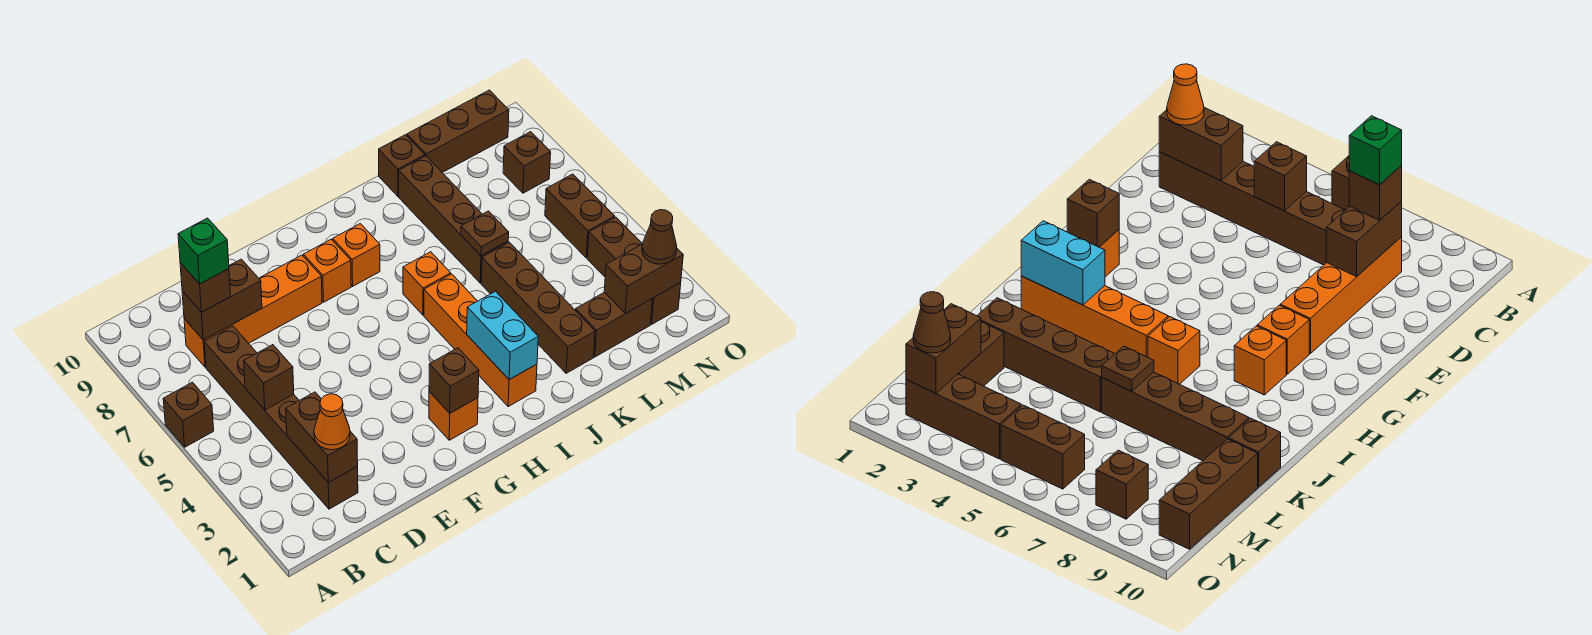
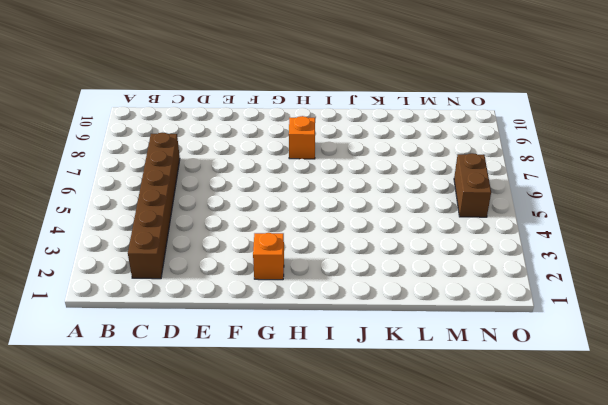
none -> brown 1x1 brick [163,382,214,447]
none -> orange 1x4 brick [184,255,322,367]
none -> orange 1x1 brick [303,239,351,302]

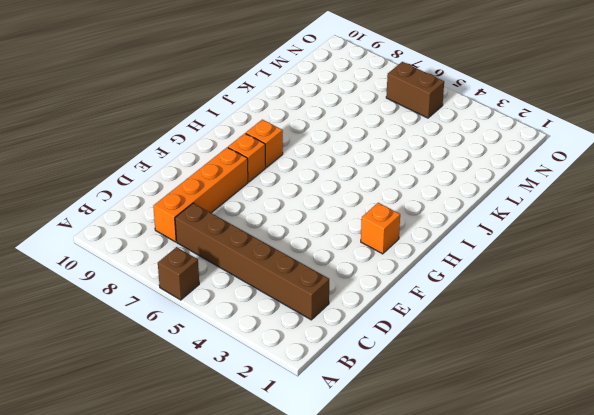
none -> orange 1x4 brick [424,274,537,407]
none -> orange 1x1 brick [403,252,451,315]
none -> brown 1x4 brick [481,242,595,373]

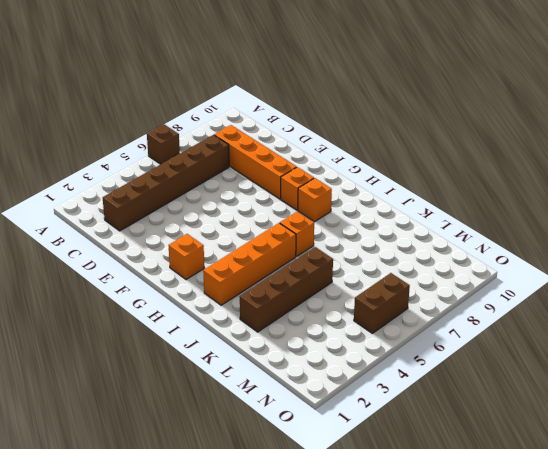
none -> brown 1x4 brick [399,156,508,283]
none -> brown 1x1 brick [379,135,425,196]
none -> brown 1x2 brick [575,292,652,357]

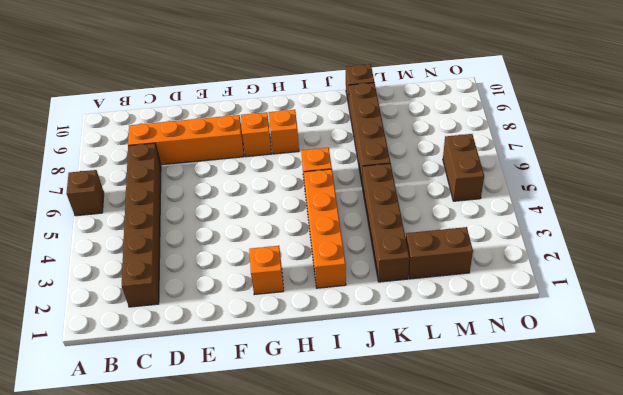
none -> brown 1x3 brick [407,90,509,173]
none -> brown 1x3 brick [587,217,681,324]
none -> brown 1x1 brick [503,132,551,193]

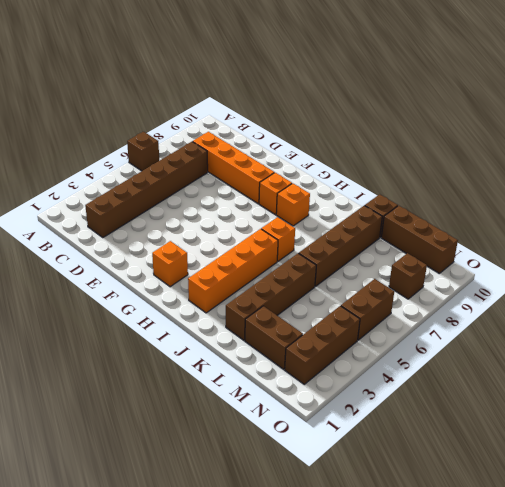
none -> brown 1x2 brick [286,392,358,483]
none -> brown 1x1 brick [244,345,294,410]
none -> brown 1x2 brick [182,259,262,340]

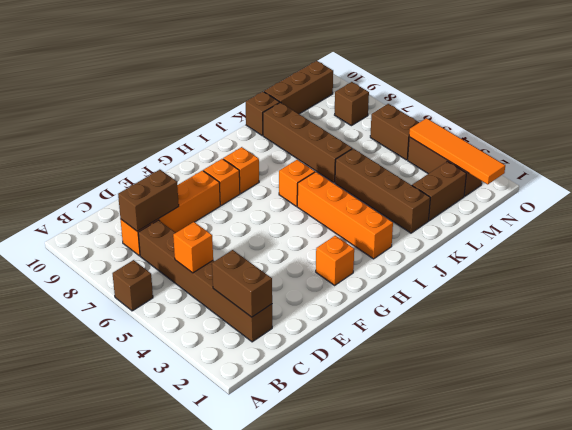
orange 1x1 brick [173,222,213,273] -> brown 1x1 brick [244,345,294,410]
orange 1x4 tile [409,118,505,184] -> brown 1x2 brick [604,244,683,314]
none -> brown 1x1 brick [429,348,479,413]
none -> cyan 1x2 brick [467,291,538,380]
none -> brown 1x1 plate [461,211,509,256]

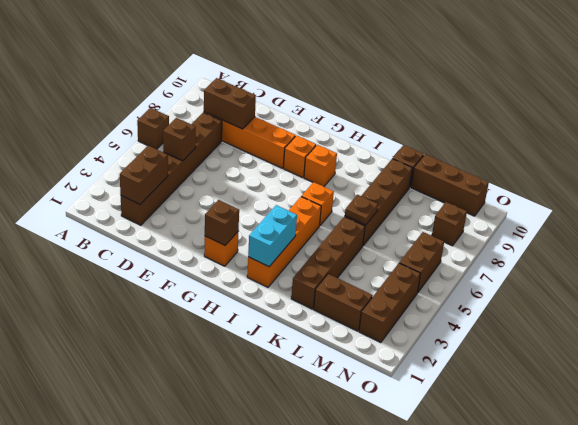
none -> brown 1x2 brick [604,244,683,314]
none -> orange 1x1 cone [314,394,350,450]
none -> brown 1x1 brick [180,263,230,312]

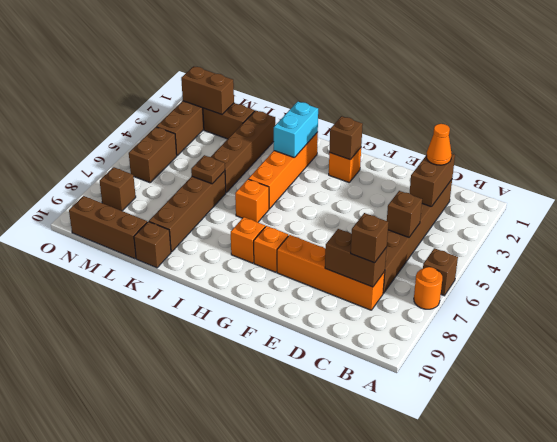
orange 1x1 round brick [414,267,442,309] -> none
none -> brown 1x1 cone [642,210,677,264]
none -> green 1x1 brick [178,218,229,284]

